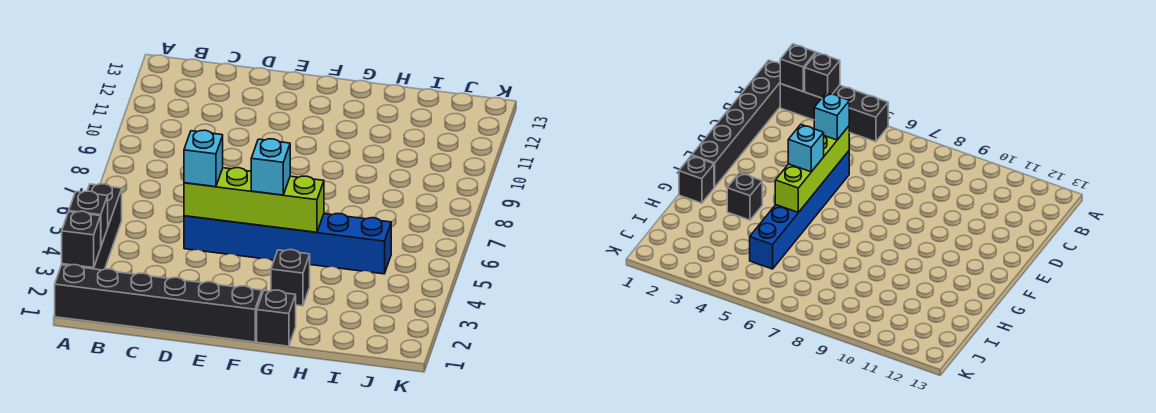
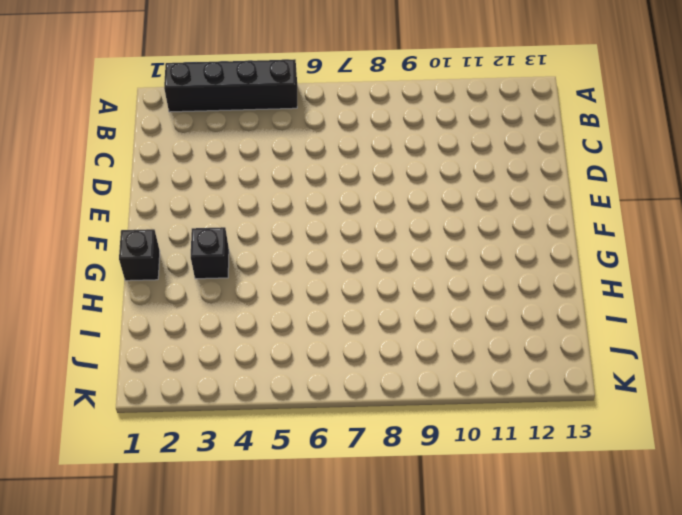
none -> black 1x6 brick [55,265,262,342]
none -> blue 1x6 brick [184,214,391,274]

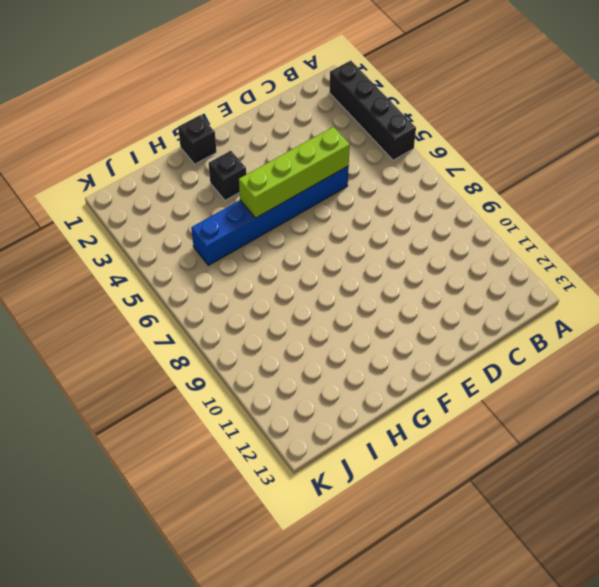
none -> black 1x6 brick [55,265,262,342]
none -> black 1x1 brick [62,211,101,268]

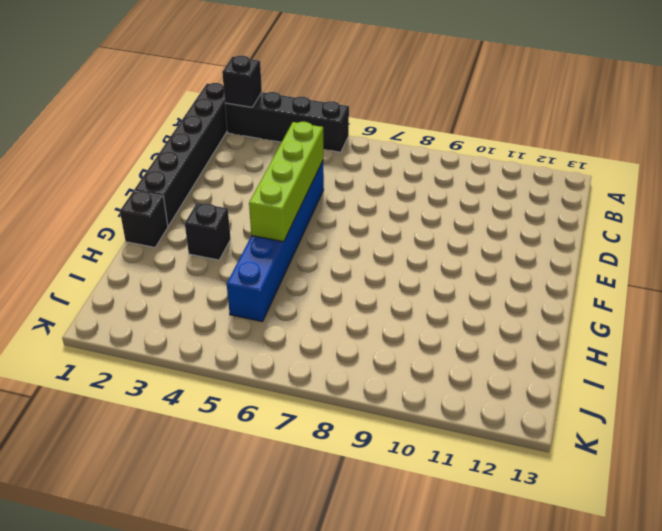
none -> black 1x1 brick [69,191,108,246]
none -> cyan 1x1 brick [184,130,223,187]

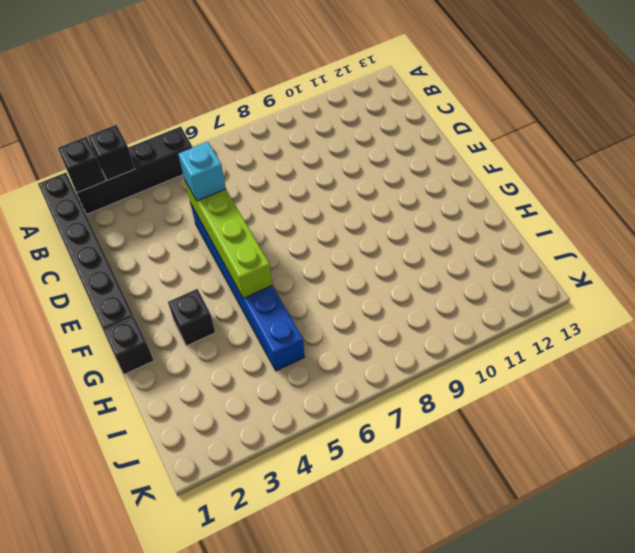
none -> cyan 1x1 brick [251,139,290,195]

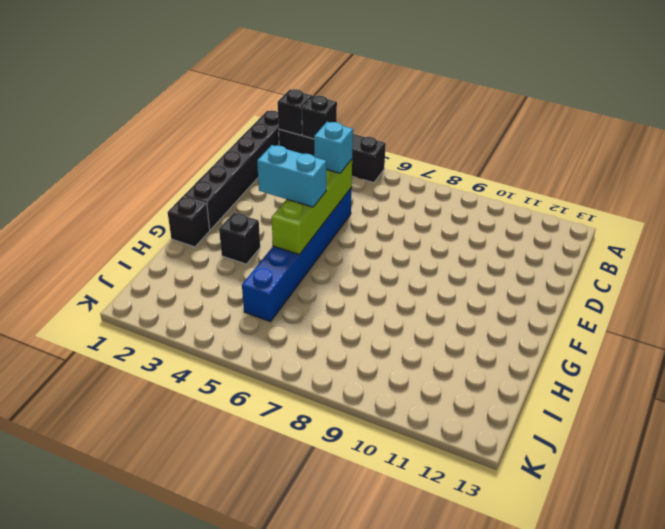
cyan 1x2 brick [257,145,326,207] -> cyan 1x1 brick [251,139,290,195]

